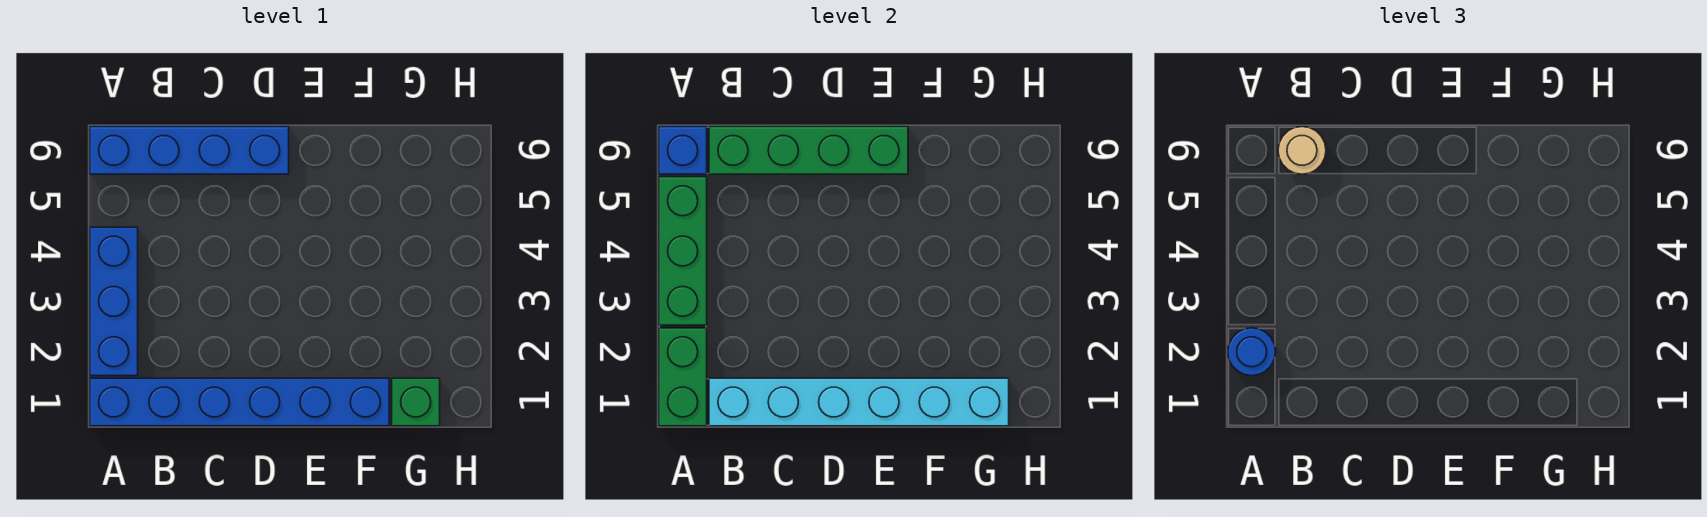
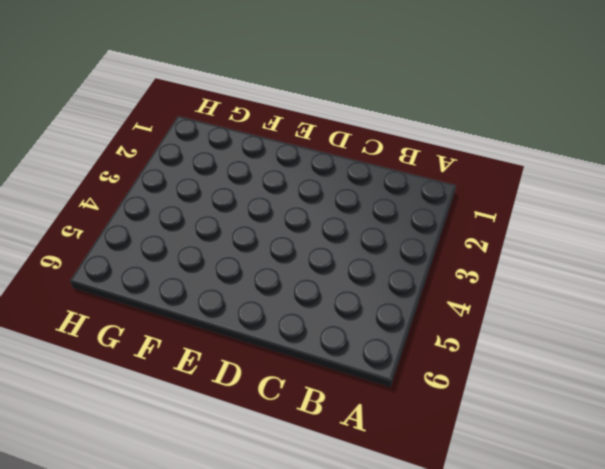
none -> blue 1x6 brick [90,378,389,426]
none -> blue 1x3 brick [90,227,138,376]

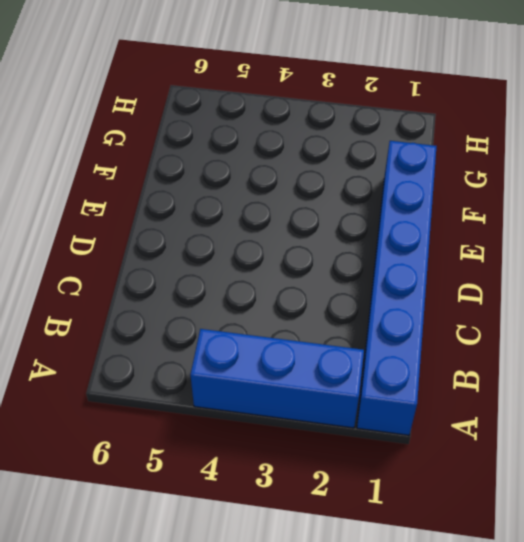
none -> blue 1x4 brick [90,126,289,174]
none -> green 1x1 brick [392,378,440,426]

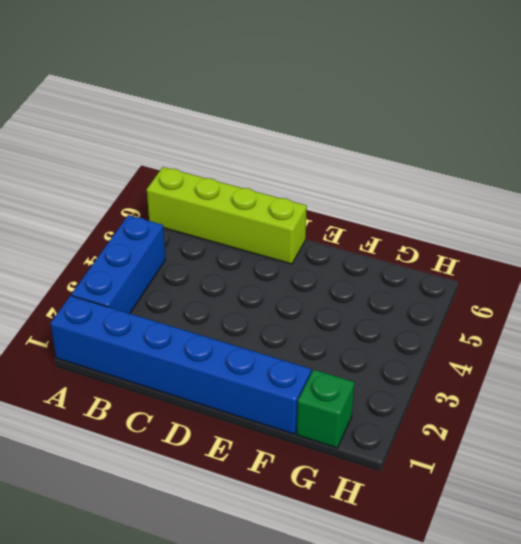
lime 1x4 brick [147,167,307,264] -> blue 1x4 brick [90,126,289,174]
none -> green 1x2 brick [659,328,707,426]
none -> green 1x3 brick [659,177,707,325]

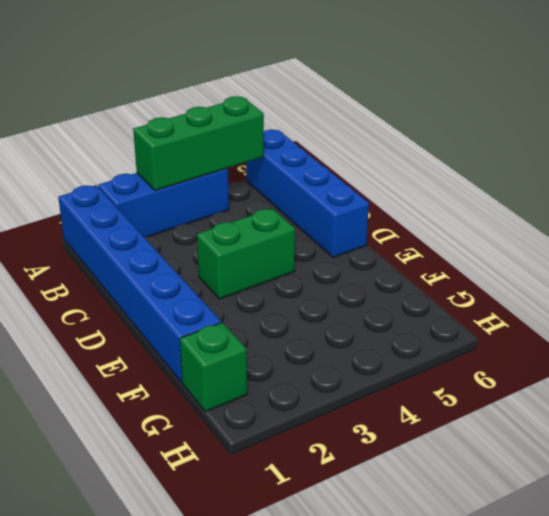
green 1x2 brick [197,208,295,299] -> green 1x2 brick moved to [659,328,707,426]
none -> blue 1x1 brick [659,126,707,174]
none -> cyan 1x6 brick [709,378,1009,426]

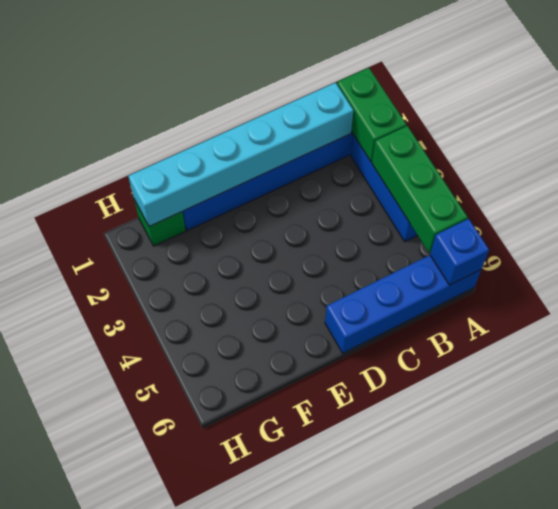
none -> green 1x4 brick [709,126,908,174]
none -> blue 1x1 round brick [1228,328,1276,376]

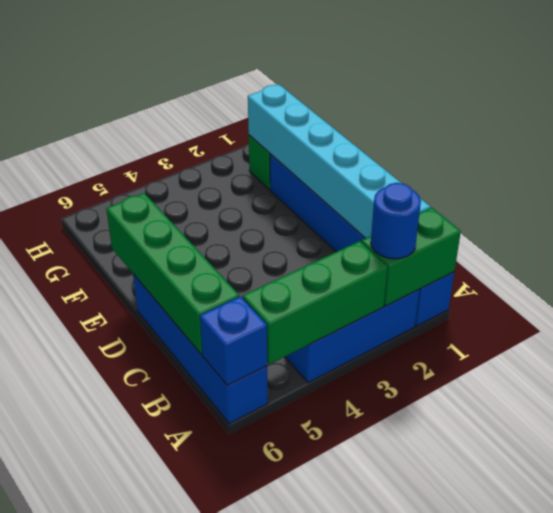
none -> tan 1x1 round brick [1278,127,1326,174]

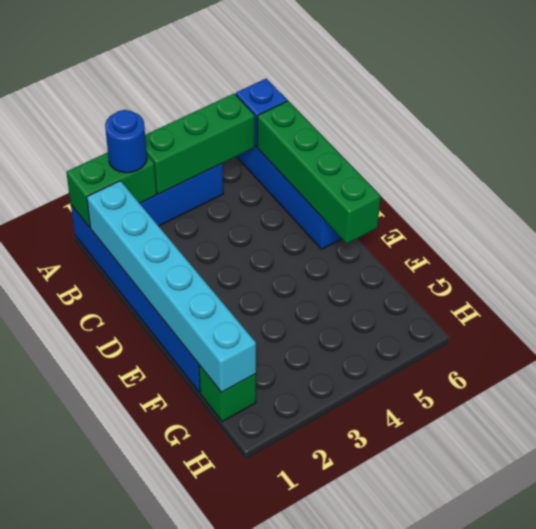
none -> tan 1x1 round brick [1278,127,1326,174]

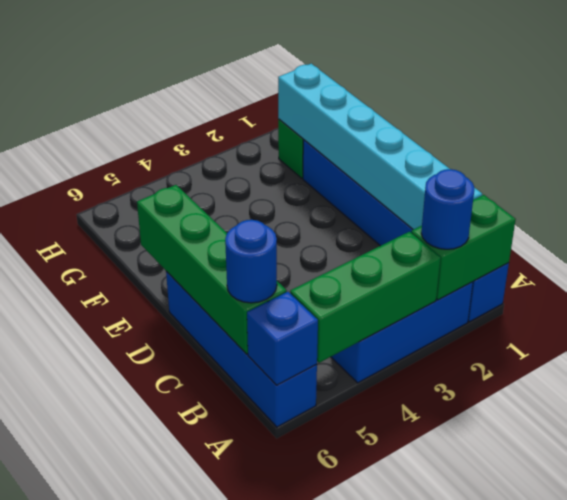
blue 1x1 round brick [225,220,277,303] -> tan 1x1 round brick [1278,127,1326,174]

